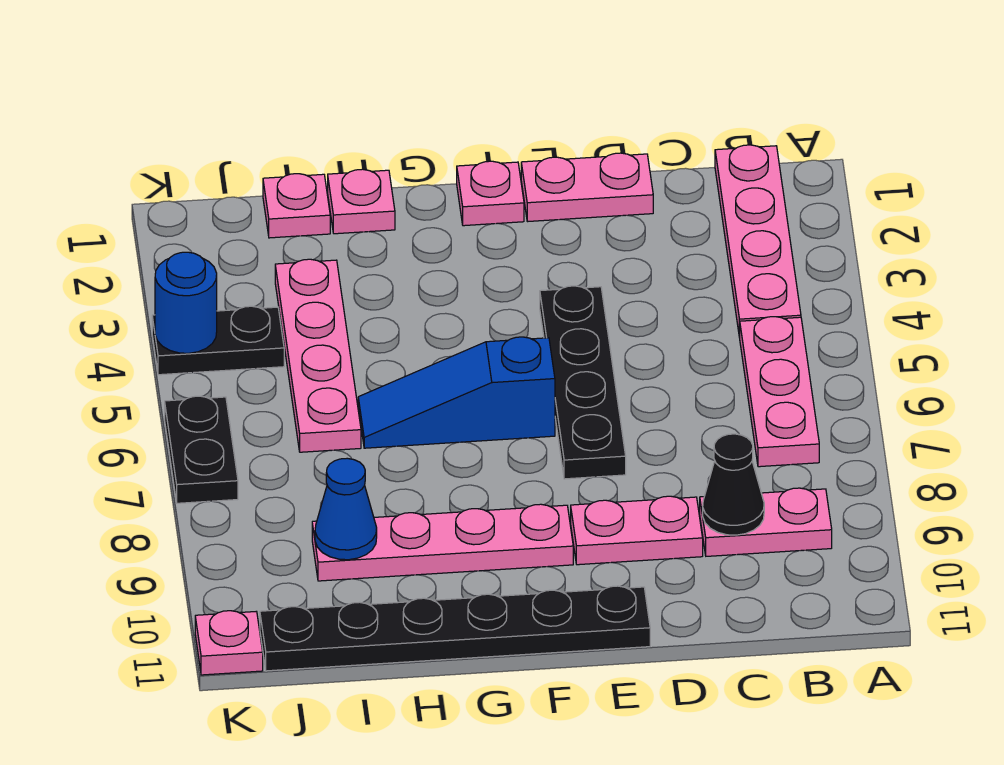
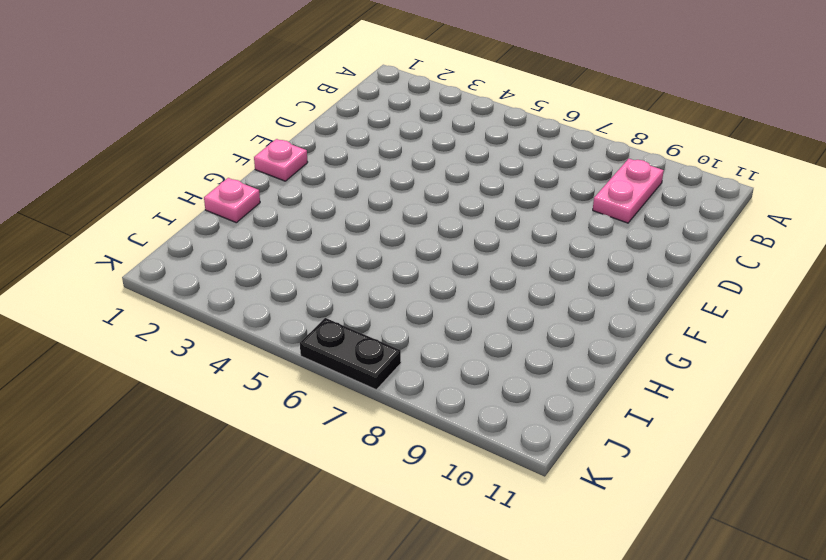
none -> pink 1x4 plate [715,145,801,338]
none -> pink 1x3 plate [740,317,819,467]
none -> pink 1x2 plate [521,153,653,222]

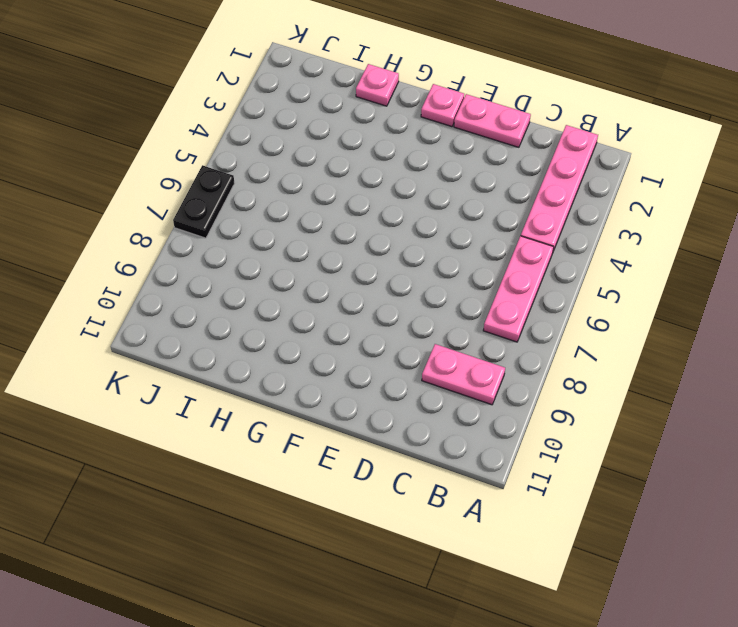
none -> pink 1x2 plate [571,496,703,565]
none -> black 1x4 plate [540,286,626,479]
none -> black 1x6 plate [260,586,650,671]

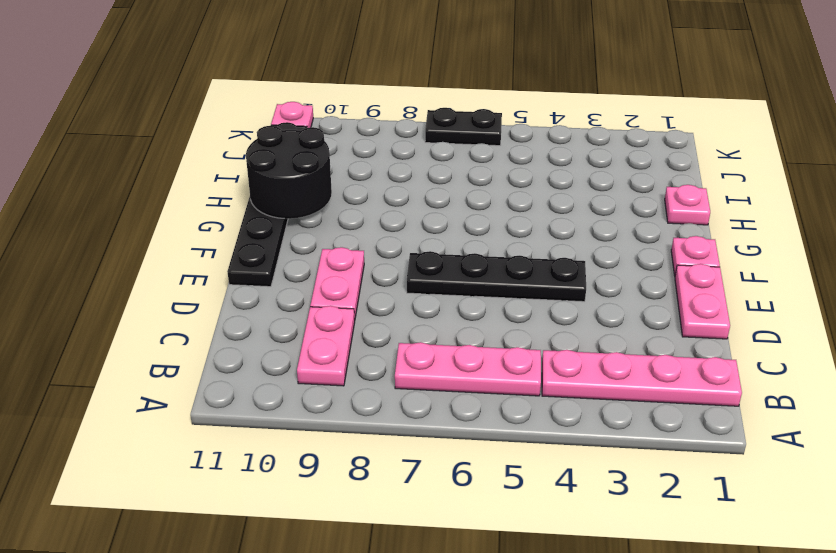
black 2x2 round brick [246,126,332,219] -> none
none -> blue 1x3 slope [358,337,555,448]
none -> pink 1x4 plate [312,504,573,581]
none -> pink 1x1 plate [263,174,330,238]

